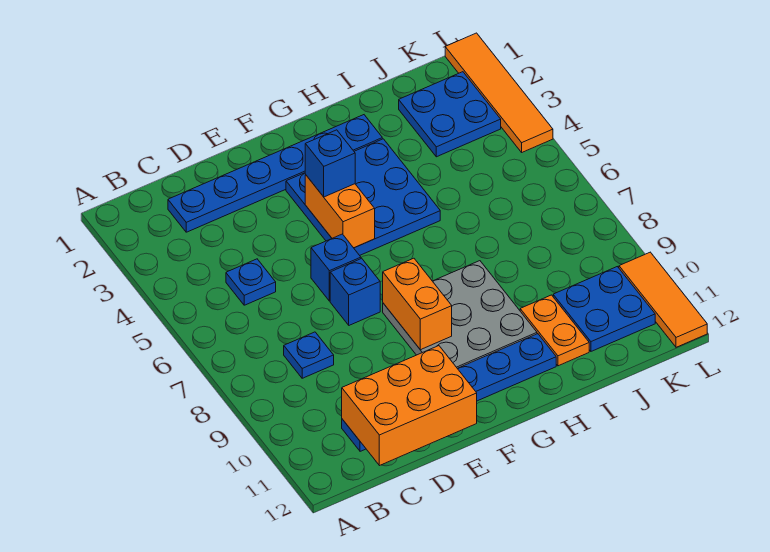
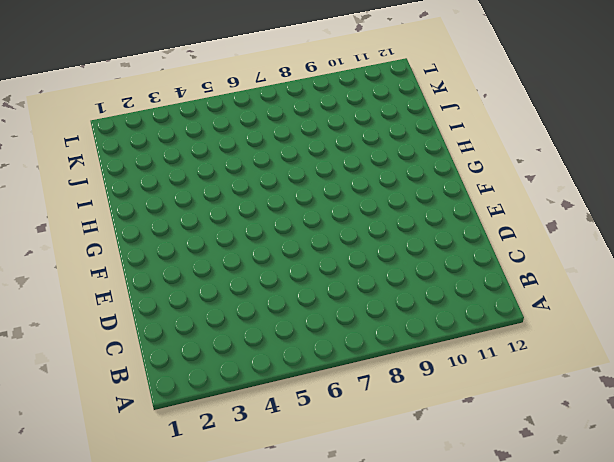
none -> blue 1x6 plate [168,115,382,232]
none -> blue 1x1 plate [226,259,276,305]
none -> blue 1x1 plate [284,332,334,378]

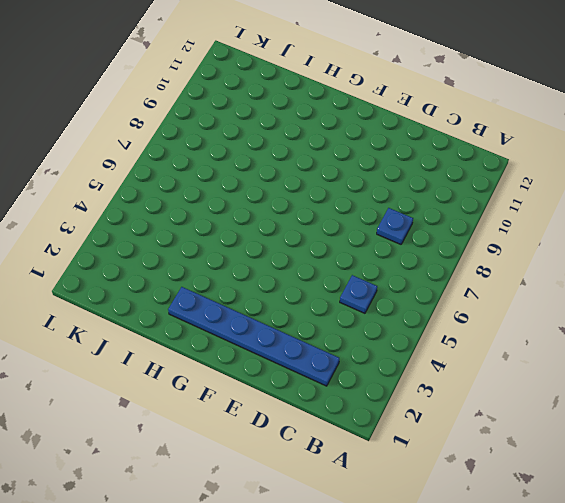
none -> blue 1x6 plate [342,334,556,451]
none -> blue 1x1 brick [311,234,361,301]
none -> blue 1x1 brick [330,258,380,325]

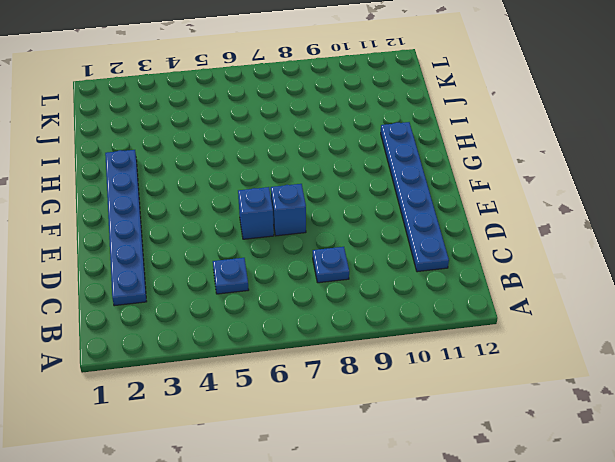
none -> blue 3x3 plate [286,139,440,255]
none -> grey 3x3 plate [383,261,537,368]
none -> orange 1x2 plate [520,295,589,366]

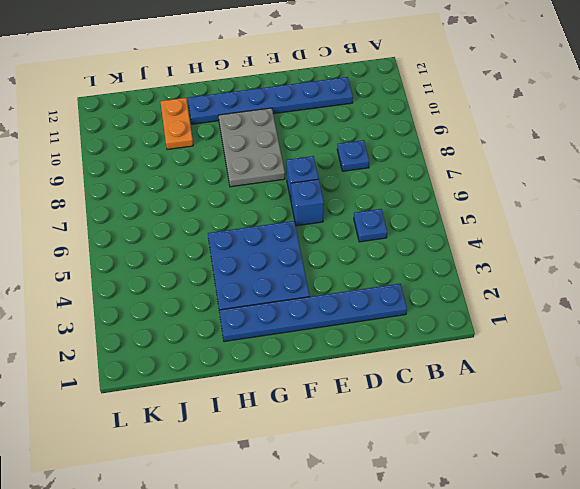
grey 2x3 plate [218,108,285,187] -> grey 3x3 plate [383,261,537,368]
none -> blue 2x2 plate [399,72,501,157]
none -> blue 2x2 plate [553,267,655,351]
none -> orange 1x4 tile [445,33,553,152]

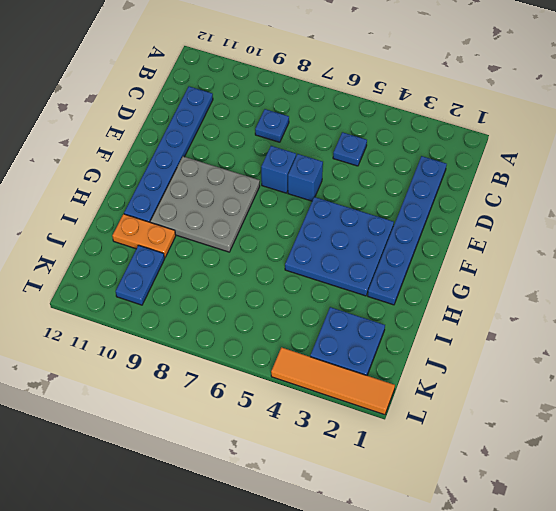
blue 1x2 plate [116,245,164,305] -> blue 2x2 plate [553,267,655,351]
none -> orange 1x3 tile [619,252,707,347]
none -> orange 2x3 brick [342,346,477,466]
none -> orange 1x2 brick [305,175,375,248]

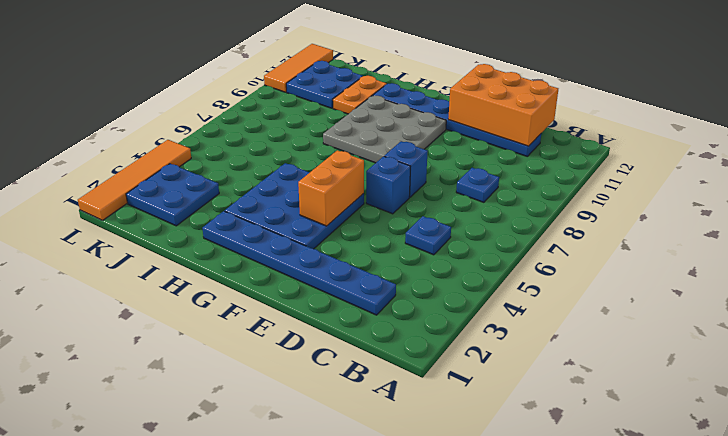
none -> orange 1x2 brick [383,258,452,350]
none -> blue 1x1 brick [305,130,355,197]

